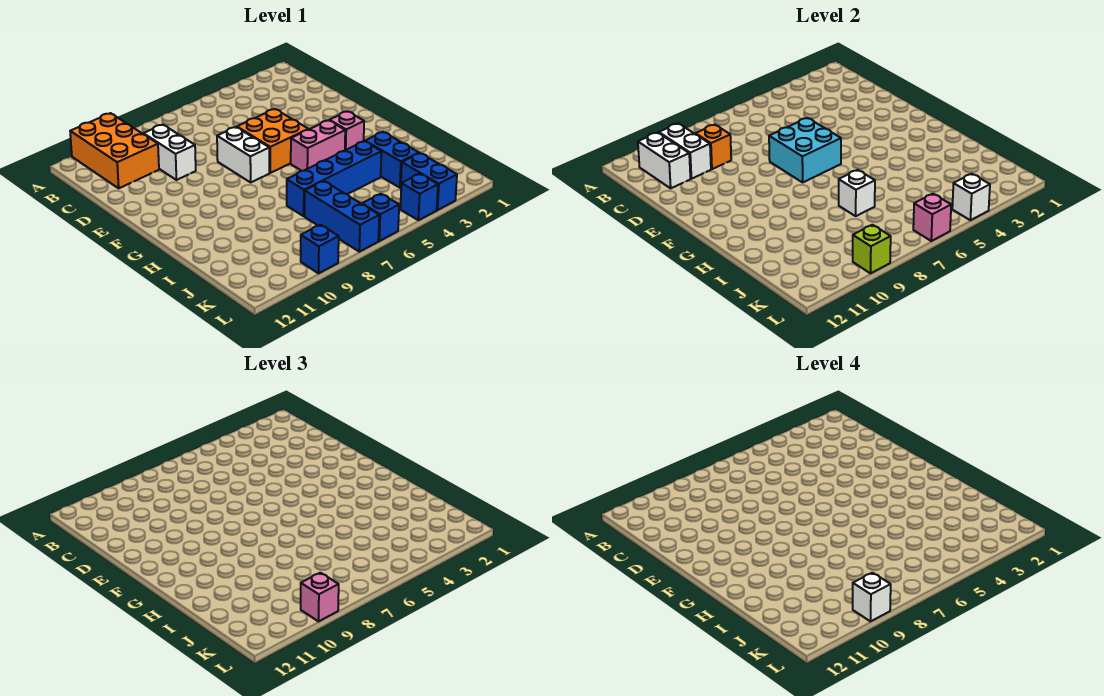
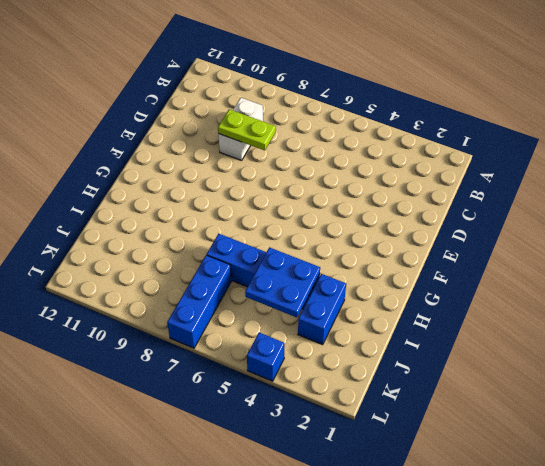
lime 1x2 plate [218,109,276,150] -> none
blue 2x2 plate [245,247,320,317] -> none
none -> orange 2x3 brick [70,113,159,188]
none -> orange 2x2 brick [237,109,309,173]
none -> white 1x2 brick [217,127,269,182]

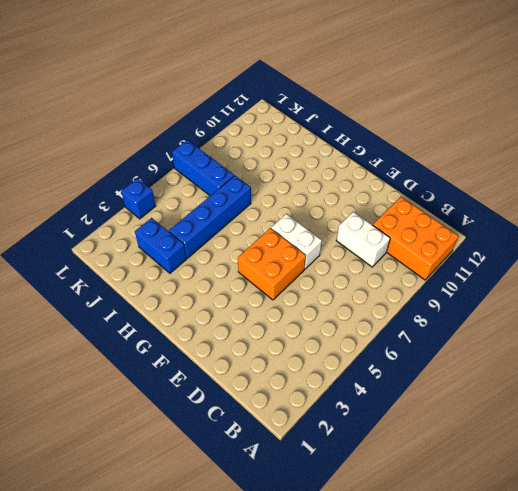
none -> pink 1x1 brick [329,111,364,150]
none -> pink 1x2 brick [291,120,345,171]
none -> blue 1x2 brick [401,153,457,210]

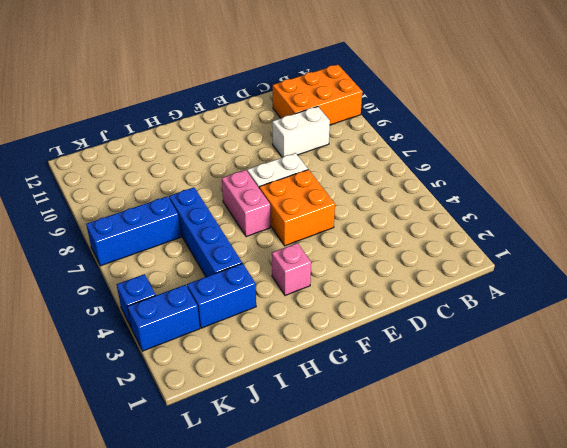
pink 1x2 brick [222,170,270,237] -> pink 1x2 brick moved to [291,120,345,171]
none -> blue 1x1 brick [362,194,399,241]
none -> blue 1x1 brick [301,225,339,273]
none -> white 1x2 brick [659,123,711,179]

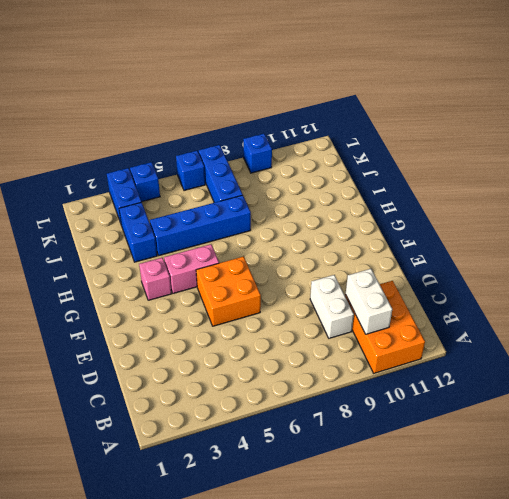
none -> white 1x2 brick [217,127,269,182]
none -> white 1x2 brick [638,133,690,188]
none -> orange 1x1 brick [695,125,731,169]

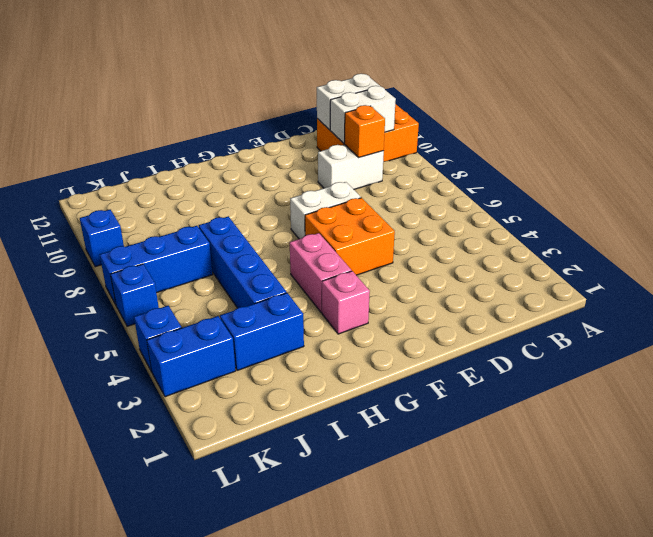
none -> cyan 2x2 brick [769,118,841,182]
none -> white 1x1 brick [839,170,875,216]
none -> white 1x1 brick [952,174,990,220]

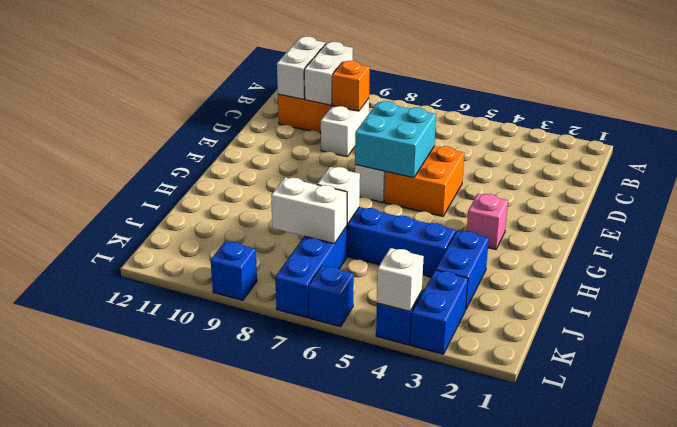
white 1x2 brick [271,177,347,243] -> none
none -> pink 1x2 brick [291,120,345,171]
none -> pink 1x1 brick [913,194,951,241]
none -> lime 1x1 brick [853,225,891,273]

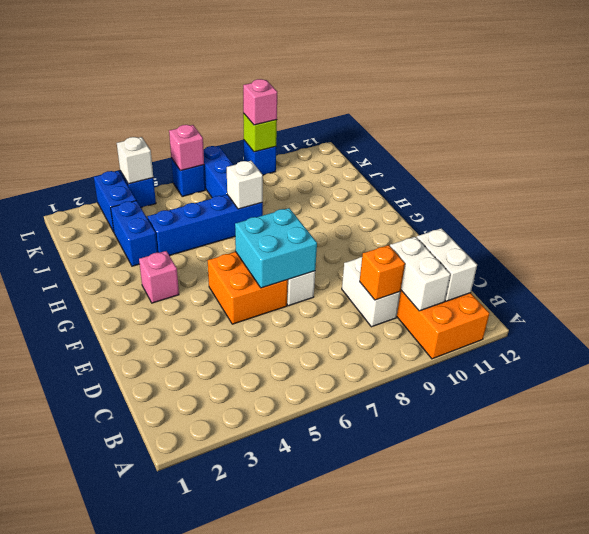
none -> pink 1x2 brick [291,120,345,171]
none -> white 1x1 brick [853,573,891,621]

